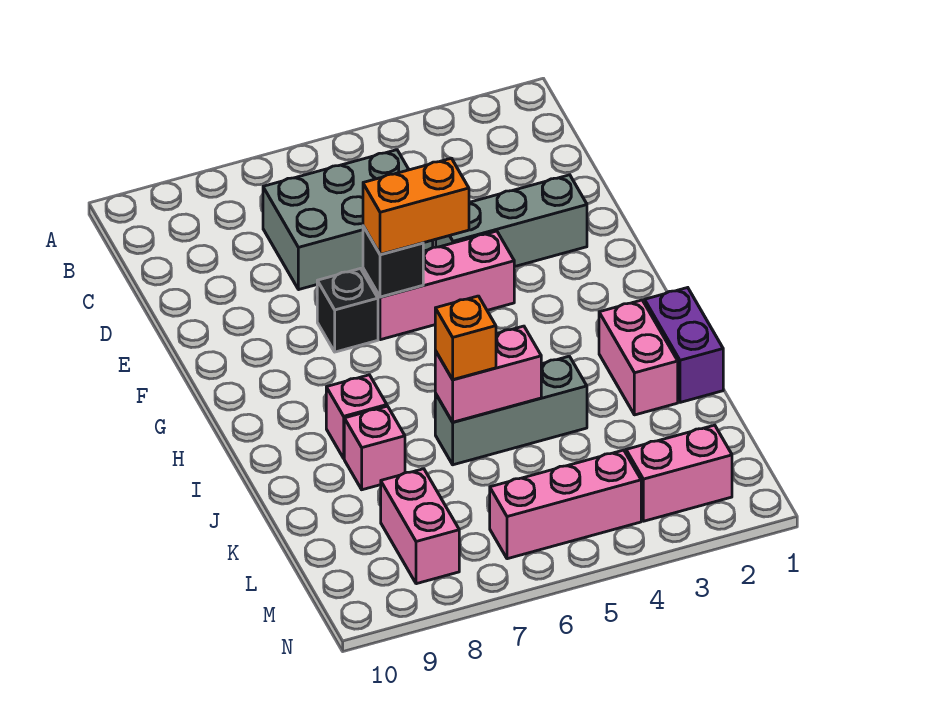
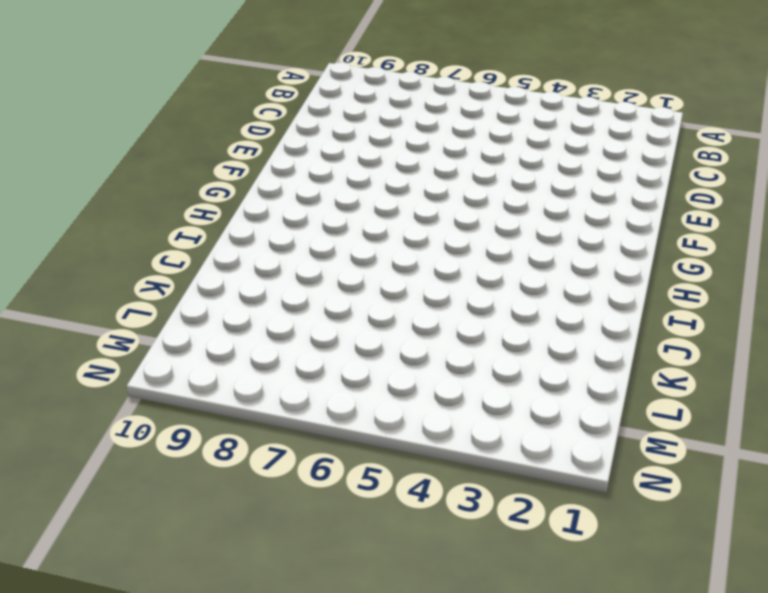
none -> grey 2x3 brick [263,150,433,290]
none -> grey 1x3 brick [436,175,587,267]
none -> pink 1x3 brick [363,231,514,340]

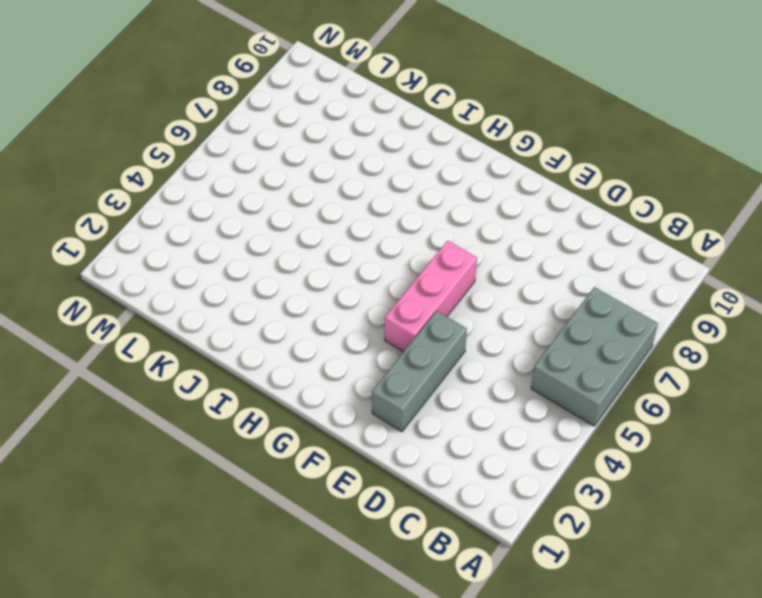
grey 2x3 brick [531,287,658,426] -> grey 2x3 brick moved to [263,150,433,290]
none -> black 1x1 brick [317,269,378,352]
none -> purple 1x2 brick [645,288,723,402]
none -> pink 1x2 brick [599,300,678,415]

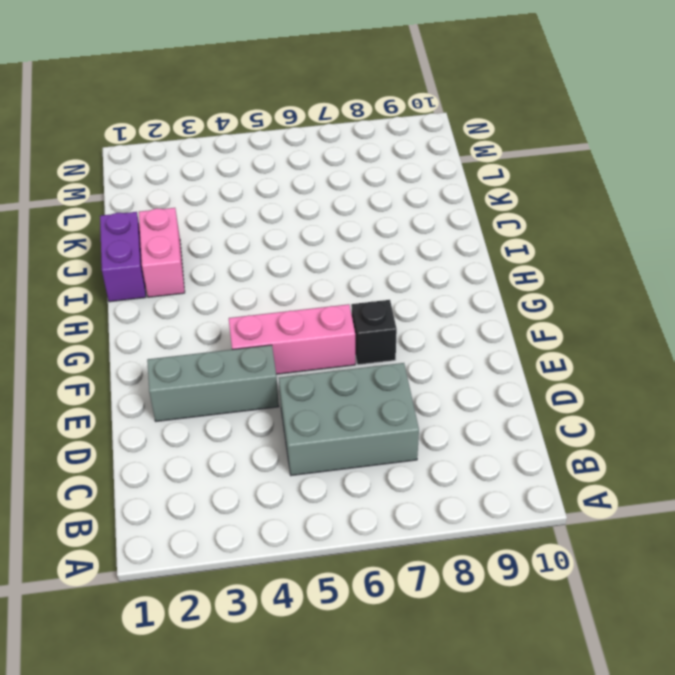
none -> pink 1x1 brick [326,375,387,458]
none -> grey 1x3 brick [435,356,587,465]
none -> pink 1x1 brick [344,406,405,490]

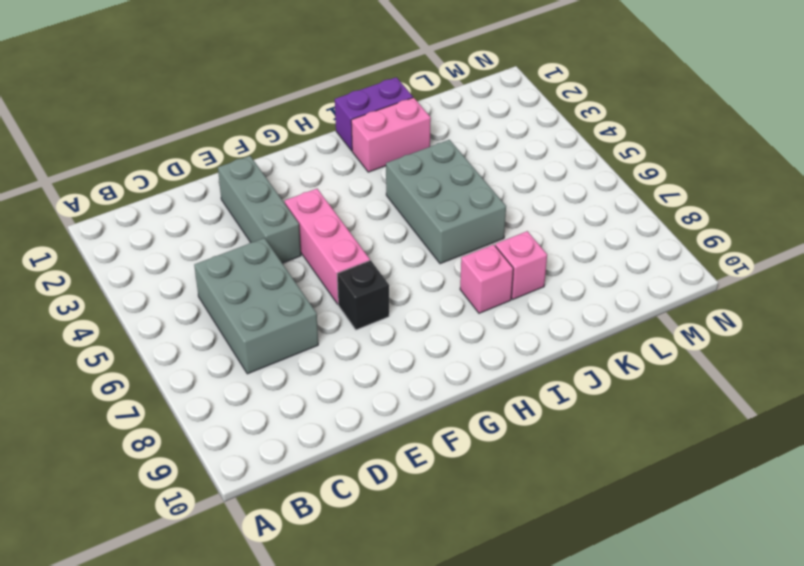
grey 2x3 brick [386,140,506,264] -> grey 1x3 brick [435,356,587,465]
none -> pink 1x2 brick [381,469,459,584]
none -> pink 1x2 brick [626,425,732,521]
none -> pink 1x3 brick [490,450,641,559]

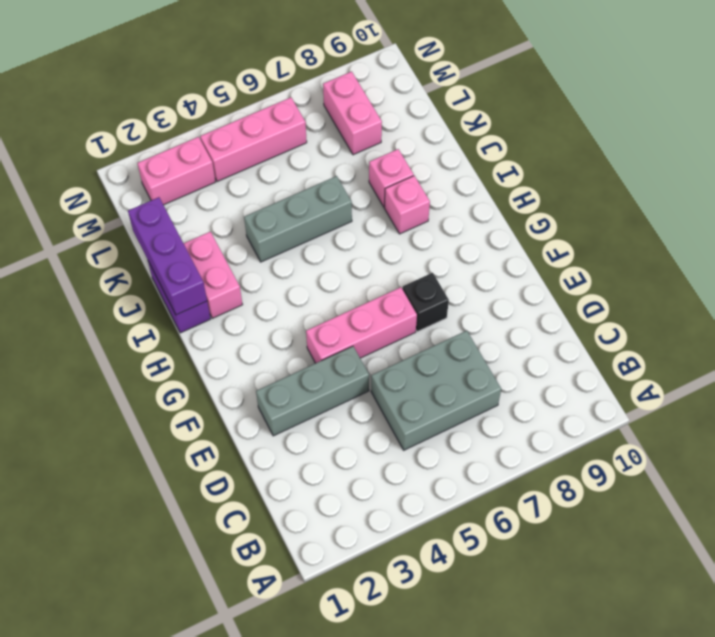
purple 1x3 brick [128,197,207,315] -> none
none -> black 1x1 brick [363,226,423,297]
none -> pink 1x2 brick [435,326,541,422]
none -> orange 1x2 brick [363,158,469,254]

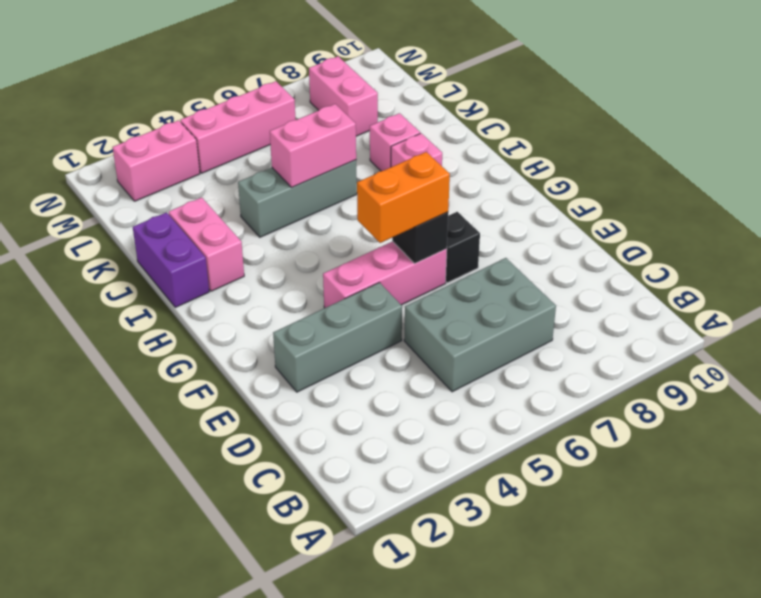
none -> orange 1x1 brick [435,296,496,380]

